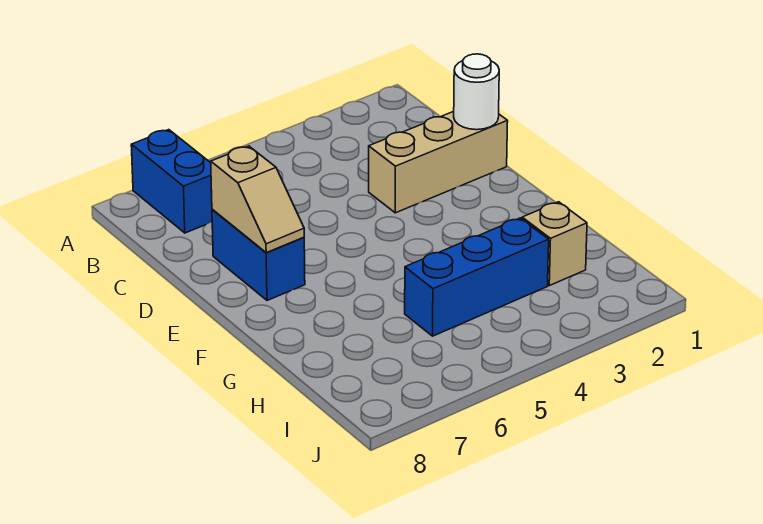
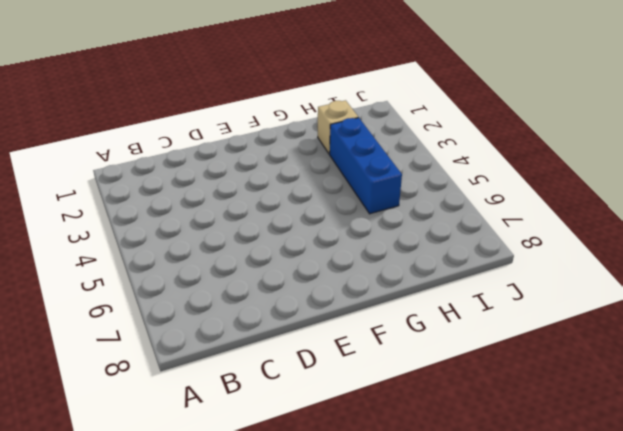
none -> blue 1x2 brick [131,130,212,233]
none -> tan 1x3 brick [369,111,508,213]

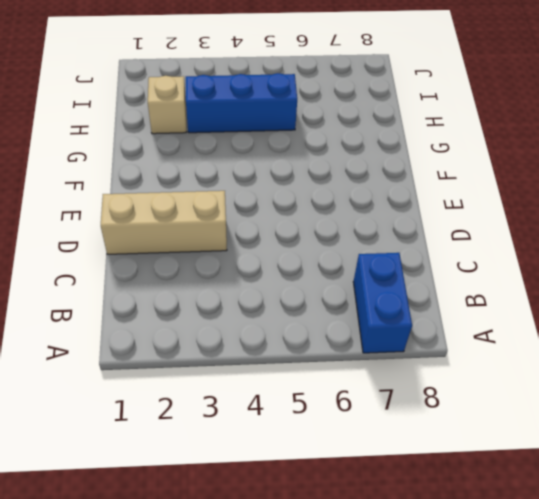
none -> blue 1x2 brick [212,209,305,300]
none -> white 1x1 round brick [454,54,499,130]

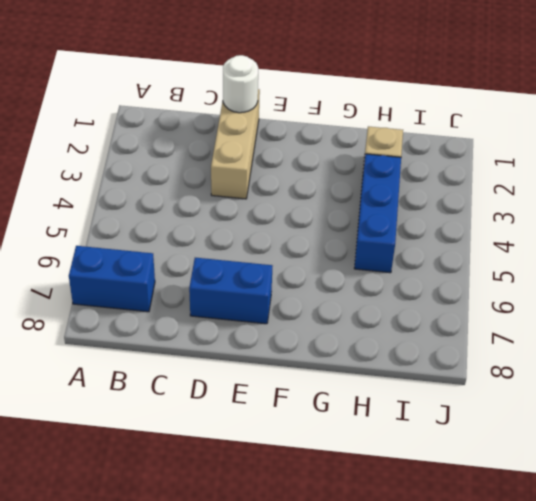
none -> tan 1x2 slope [211,146,304,253]

